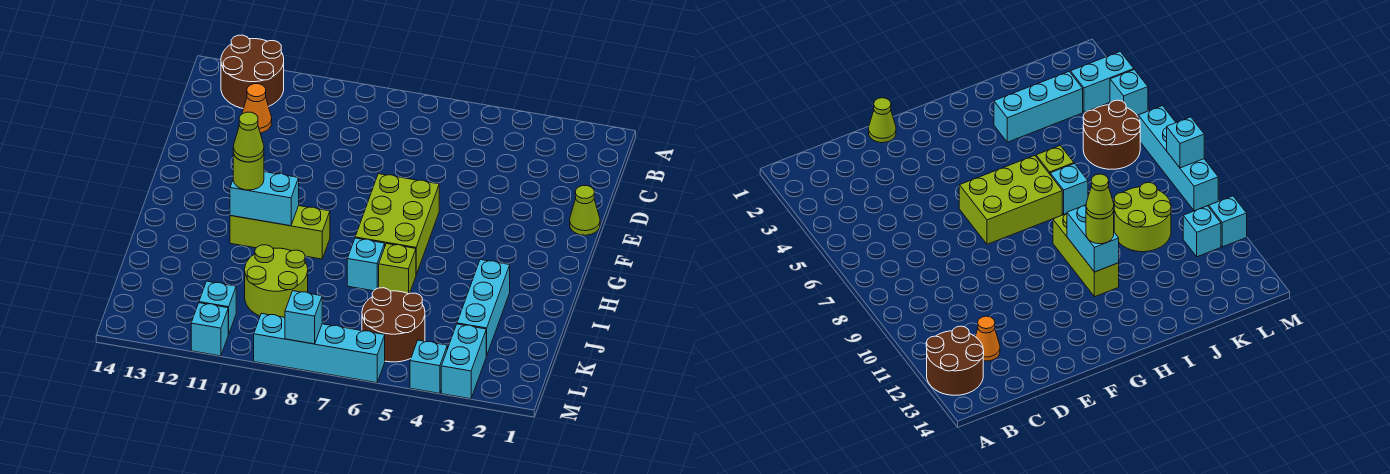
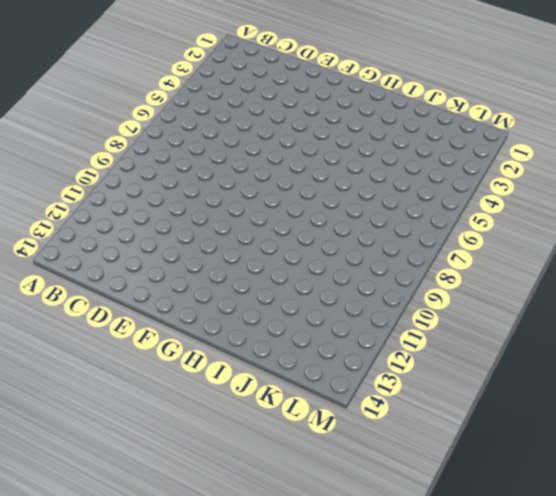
none -> brown 2x2 round brick [221,35,284,109]
none -> orange 1x1 cone [242,84,272,133]
none -> lime 1x1 cone [570,186,600,235]

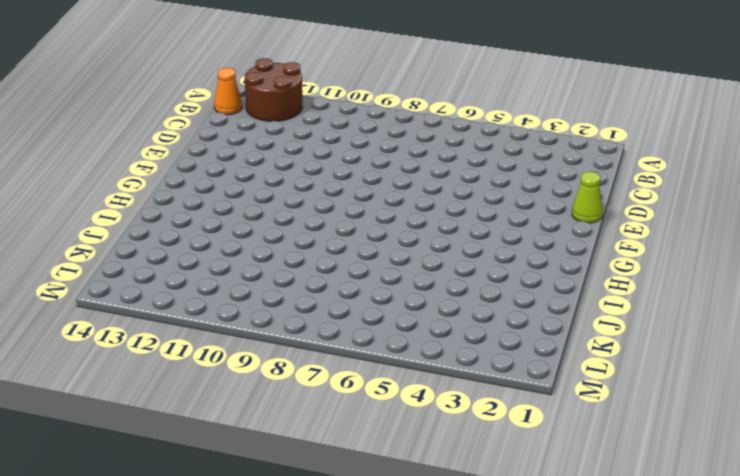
orange 1x1 cone [214,68,242,115] -> orange 1x1 cone moved to [242,84,272,133]
none -> lime 2x3 brick [355,174,439,274]
none -> lime 1x3 brick [230,206,330,259]
none -> cyan 1x3 brick [457,260,510,355]

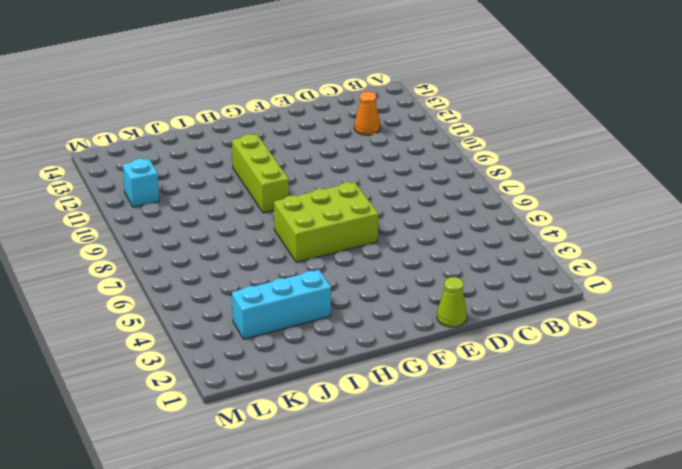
none -> brown 2x2 round brick [221,35,284,109]
none -> lime 1x1 brick [379,243,416,294]
none -> cyan 1x1 brick [347,238,385,291]

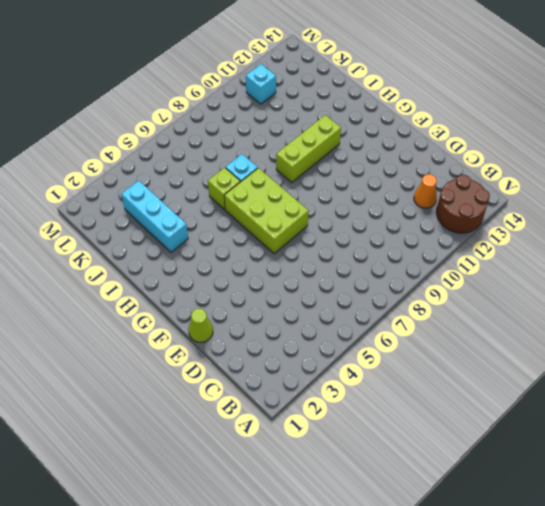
none -> lime 2x2 round brick [245,245,308,317]
none -> brown 2x2 round brick [362,288,425,362]
none -> cyan 1x2 brick [441,324,487,399]

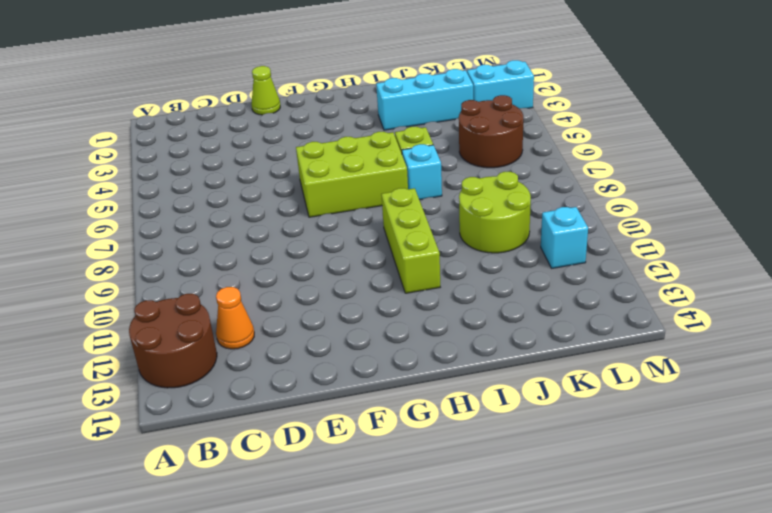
none -> cyan 1x1 brick [410,340,447,393]
none -> cyan 1x4 brick [254,313,385,383]
none -> cyan 1x1 brick [191,303,228,356]

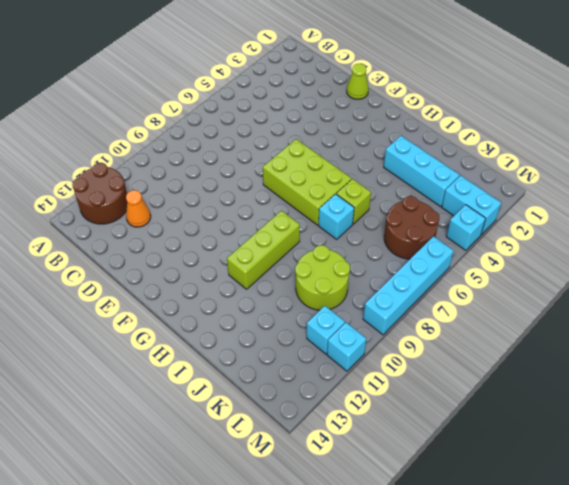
none -> cyan 1x2 brick [230,172,299,226]
none -> cyan 1x1 brick [285,291,322,344]
none -> lime 1x1 round brick [233,153,264,190]

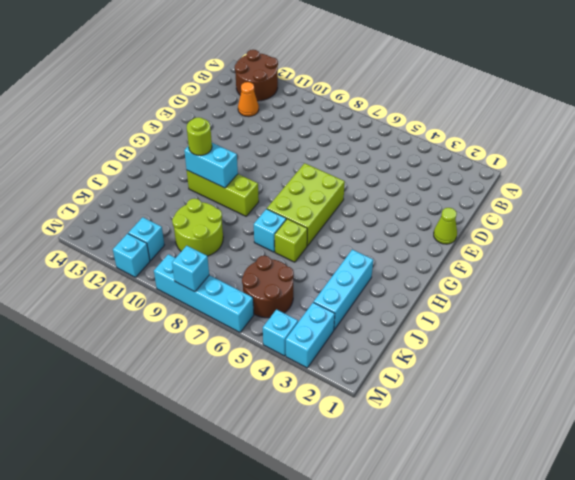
none -> lime 1x1 cone [233,112,264,162]

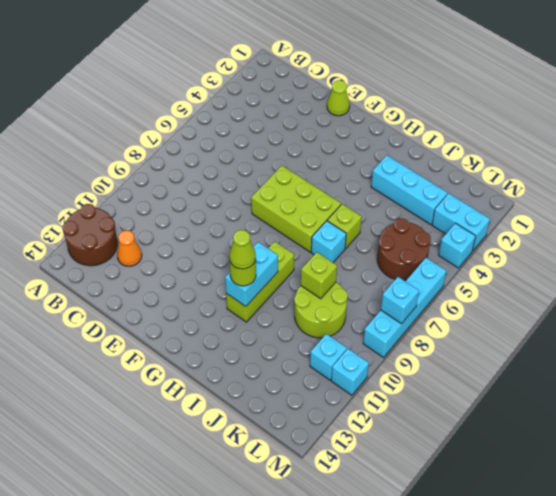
lime 1x1 brick [301,252,337,299] -> none

